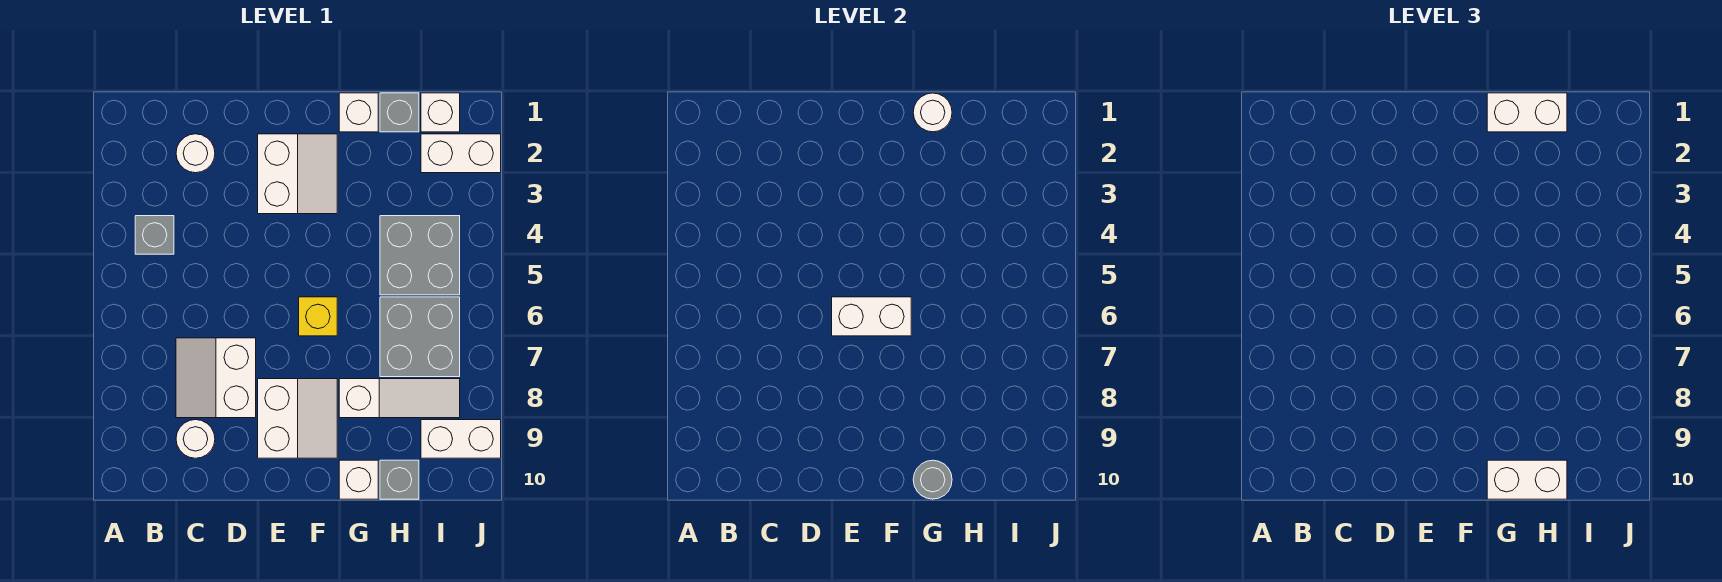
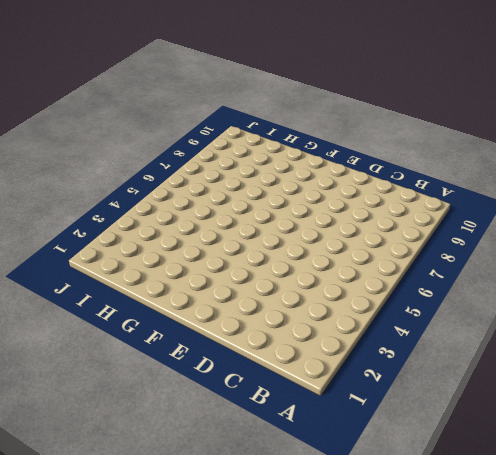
none -> grey 1x1 brick [135,216,174,254]
none -> white 1x1 round brick [176,134,215,173]
none -> white 2x2 slope [176,338,256,418]

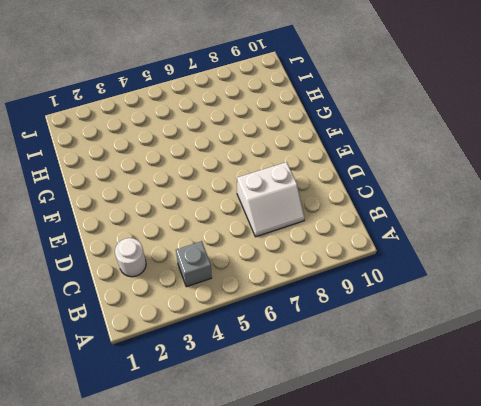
none -> white 1x1 round brick [176,420,215,458]
none -> white 2x2 slope [258,134,337,214]
none -> white 2x2 slope [258,379,337,458]

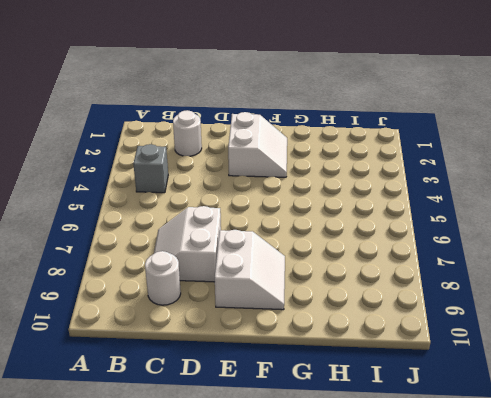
none -> yellow 1x1 brick [299,297,337,336]
none -> white 1x1 brick [339,93,378,132]
none -> white 1x3 slope [339,379,460,418]

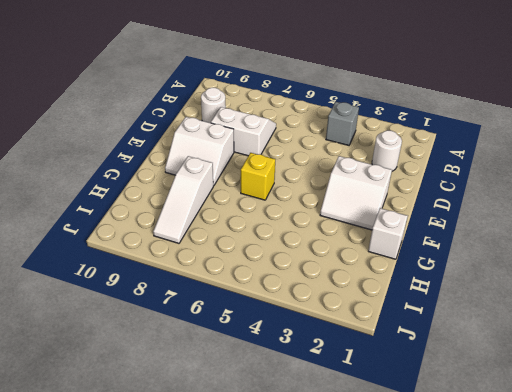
none -> white 1x1 brick [339,460,378,499]
none -> grey 1x1 brick [380,93,419,132]
none -> grey 2x2 brick [380,216,460,295]

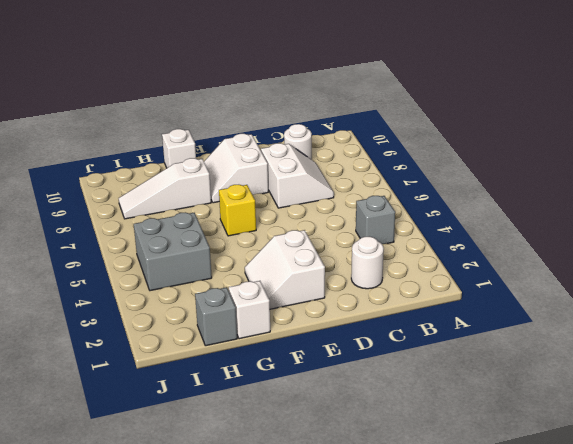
none -> grey 2x2 brick [380,297,460,377]
none -> grey 1x1 brick [380,460,419,499]
none -> white 1x1 brick [421,93,460,132]

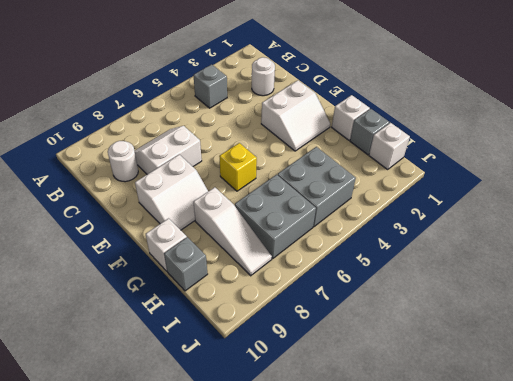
none -> white 1x2 brick [421,134,501,173]
none -> white 1x2 brick [421,420,501,458]
none -> white 1x2 brick [832,297,911,336]

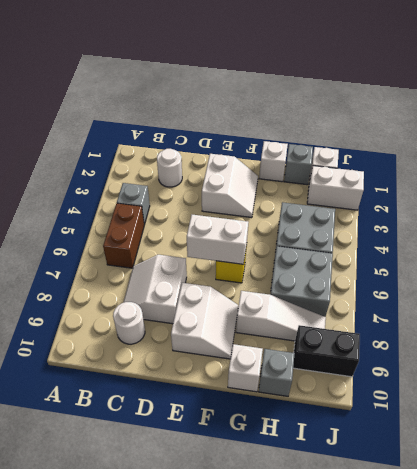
brown 1x2 brick [103,203,144,268] -> none
black 1x2 brick [293,325,360,377] -> white 1x2 brick [421,420,501,458]
none -> white 1x1 round brick [913,93,952,132]
none -> grey 1x1 round brick [913,460,952,499]
none -> white 1x2 brick [1487,93,1567,132]

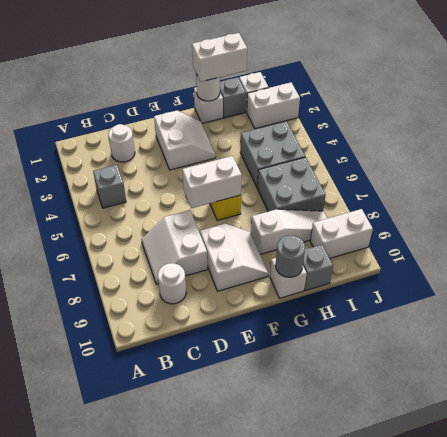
none -> white 1x2 brick [1487,460,1567,499]

